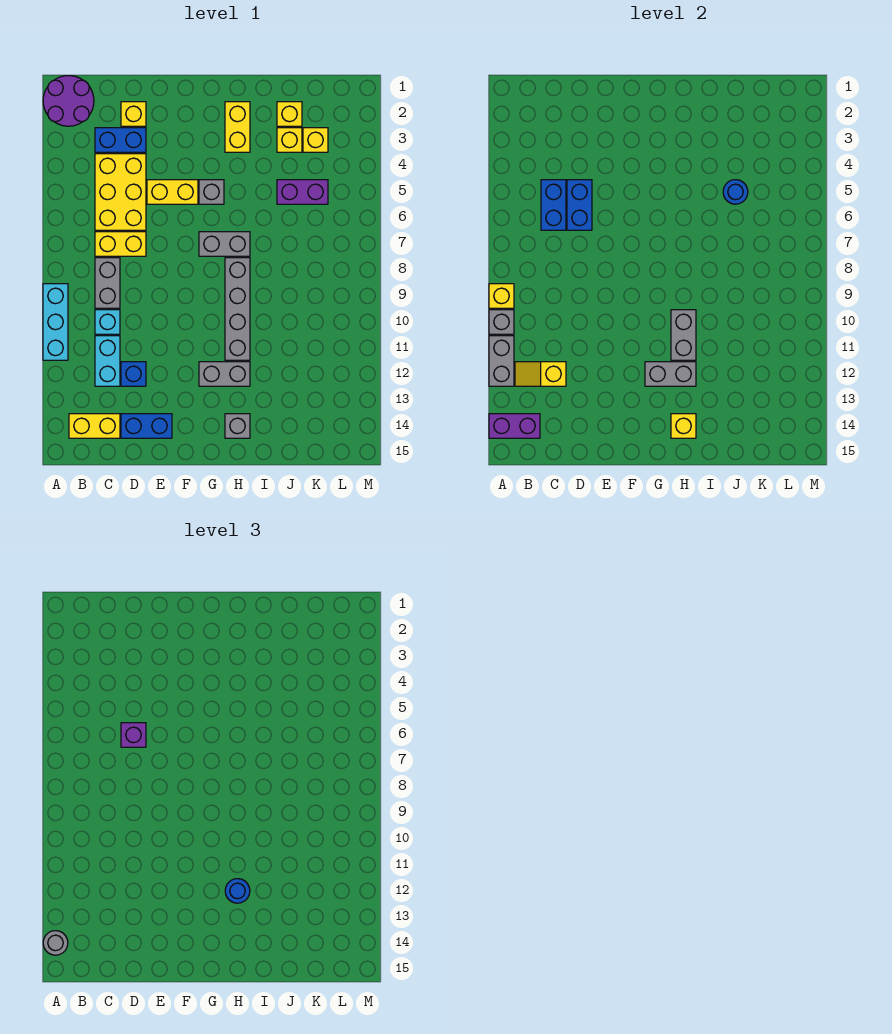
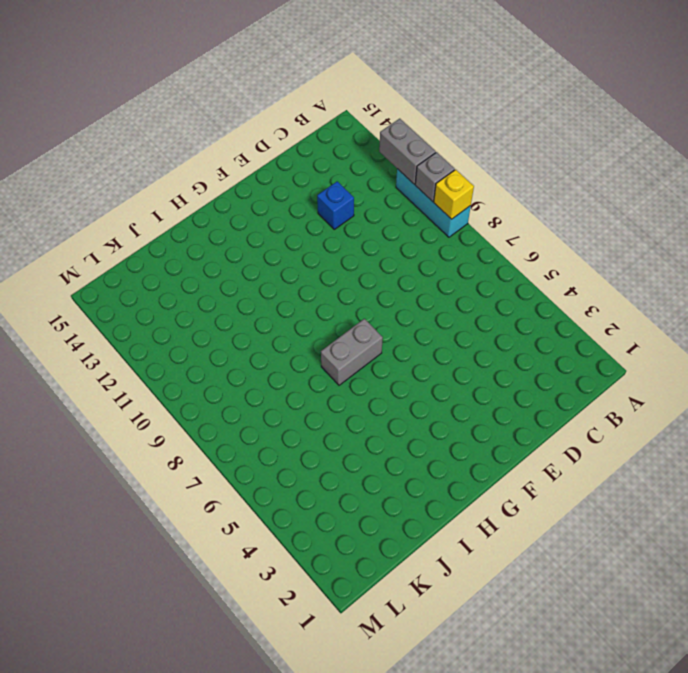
none -> purple 2x2 round brick [43,76,94,126]
none -> yellow 1x2 brick [69,414,120,438]
none -> blue 1x2 brick [95,128,146,152]
none -> yellow 2x3 brick [95,154,146,230]

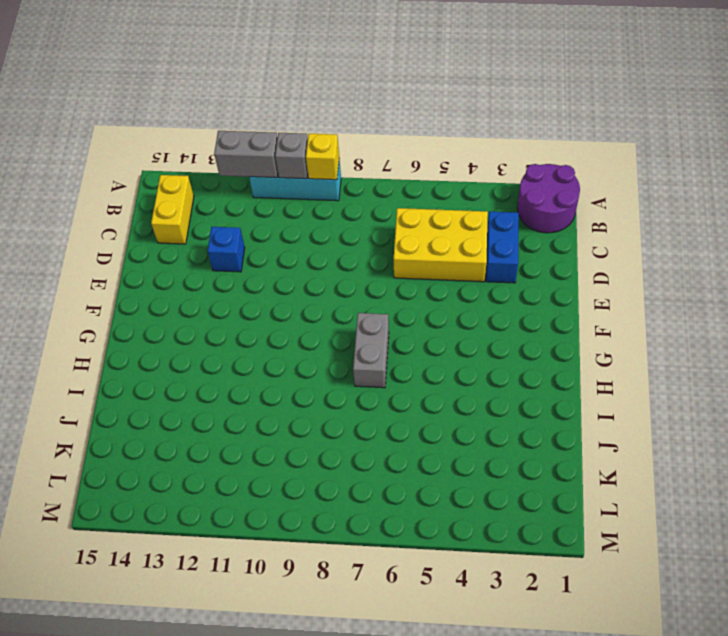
none -> yellow 1x2 brick [95,232,146,256]
none -> grey 1x2 brick [95,258,120,308]
none -> cyan 1x1 brick [95,310,120,334]
none -> cyan 1x2 brick [95,336,120,386]

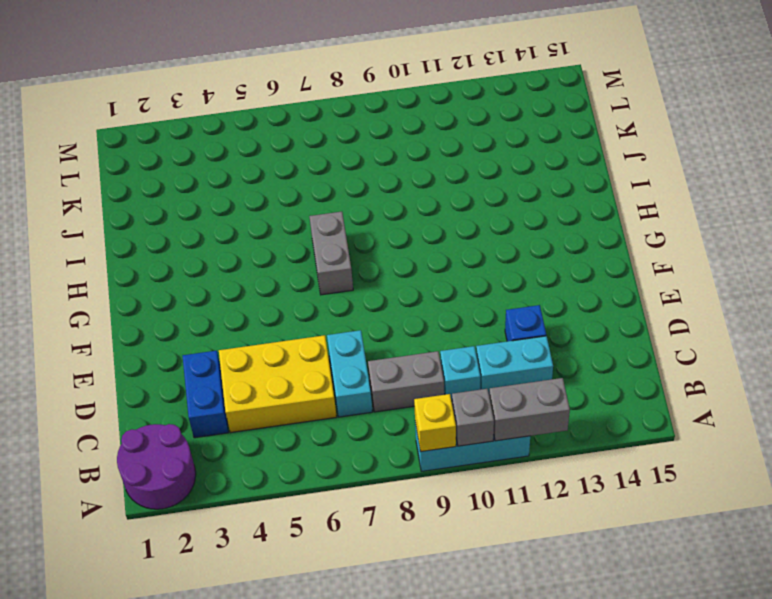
cyan 1x2 brick [327,330,373,417] -> yellow 1x2 brick [95,232,146,256]
none -> yellow 1x2 brick [69,414,120,438]
none -> yellow 1x1 brick [121,102,146,126]
none -> blue 1x2 brick [121,414,172,438]
none -> yellow 1x2 brick [147,180,198,204]

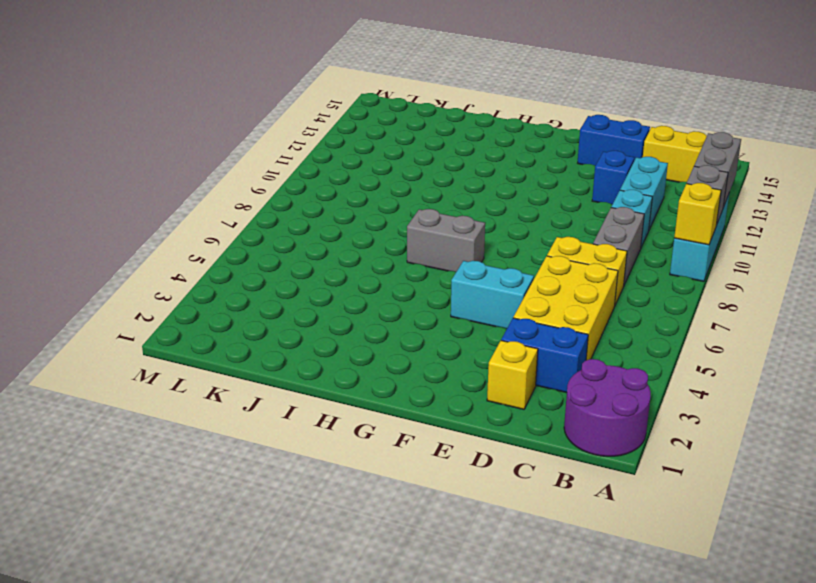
cyan 1x2 brick [451,261,534,329] -> yellow 1x2 brick [147,180,198,204]
none -> grey 1x1 brick [199,180,224,204]
none -> grey 1x2 brick [199,362,250,386]
none -> yellow 1x2 brick [225,102,250,152]
none -> grey 1x4 brick [225,258,250,360]

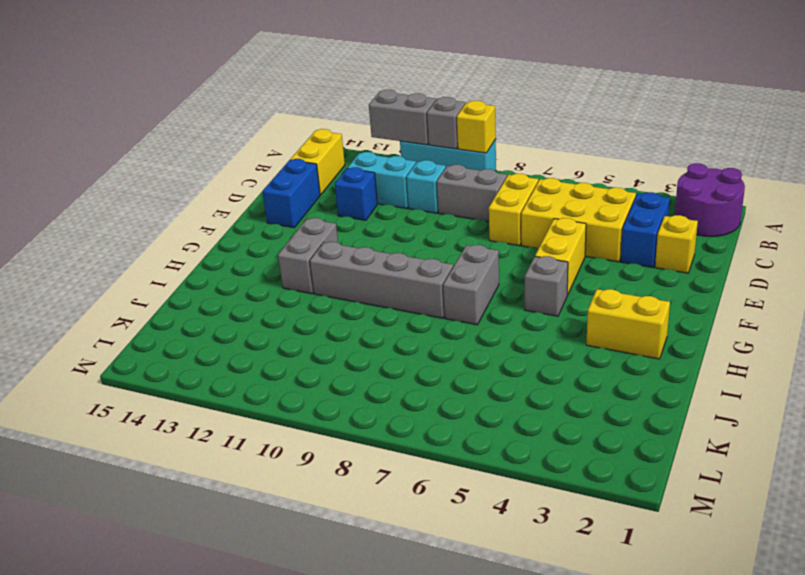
none -> grey 1x1 brick [225,414,250,438]
none -> yellow 1x1 brick [277,102,302,126]
none -> yellow 1x1 brick [277,128,302,152]
none -> purple 1x2 brick [277,180,328,204]

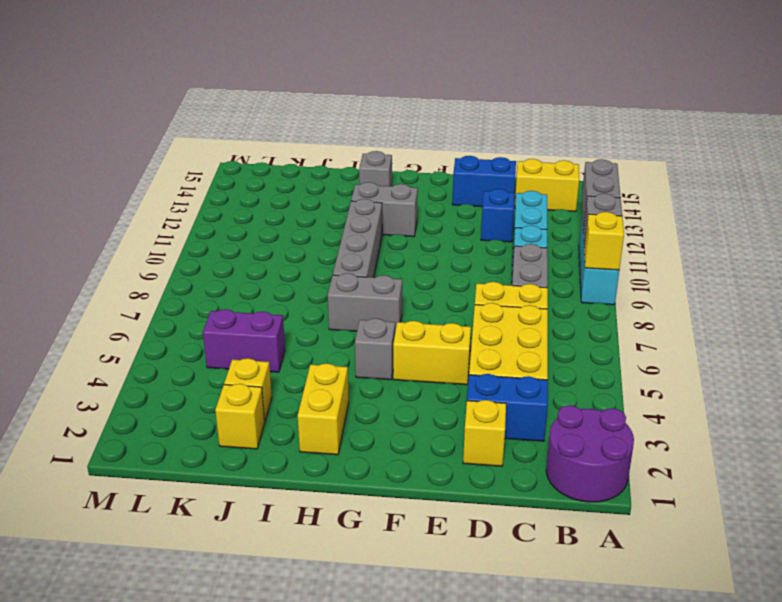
none -> yellow 1x1 brick [303,128,328,152]
none -> purple 1x2 brick [489,414,540,438]
none -> yellow 1x2 slope [515,362,566,386]
none -> blue 1x2 brick [541,180,566,230]

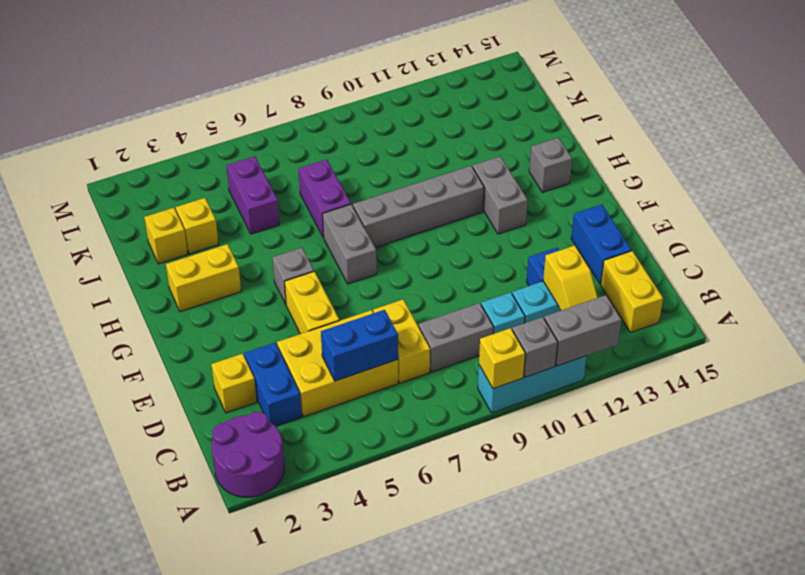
purple 1x2 brick [298,160,351,237] -> purple 1x2 brick moved to [489,414,540,438]
none -> yellow 1x1 brick [303,128,328,152]
none -> blue 1x2 brick [567,180,592,230]
none -> grey 1x2 brick [645,362,696,386]
none -> grey 1x2 brick [671,310,696,360]

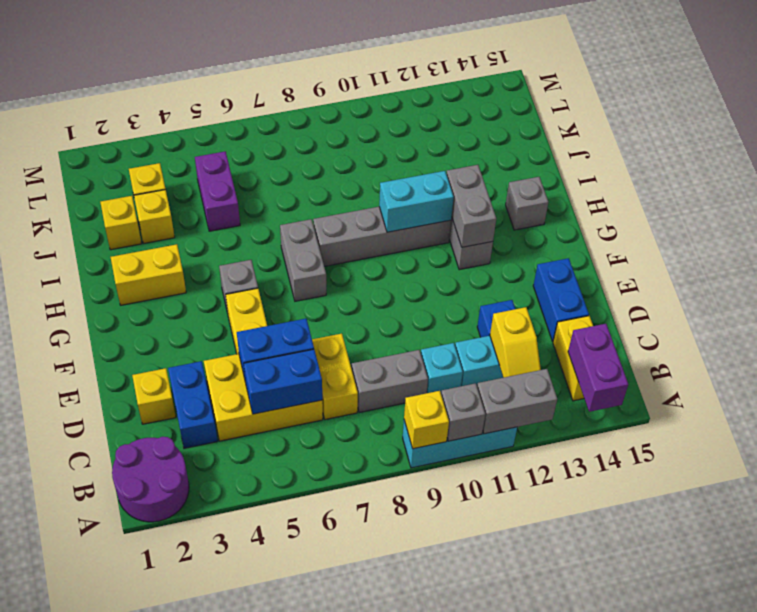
cyan 1x2 brick [379,171,454,232] -> grey 1x2 brick [671,310,696,360]
none -> yellow 1x1 brick [671,414,696,438]
none -> blue 1x1 round brick [723,180,748,204]
none -> grey 1x1 round brick [43,931,68,955]
none -> purple 1x1 brick [121,723,146,747]

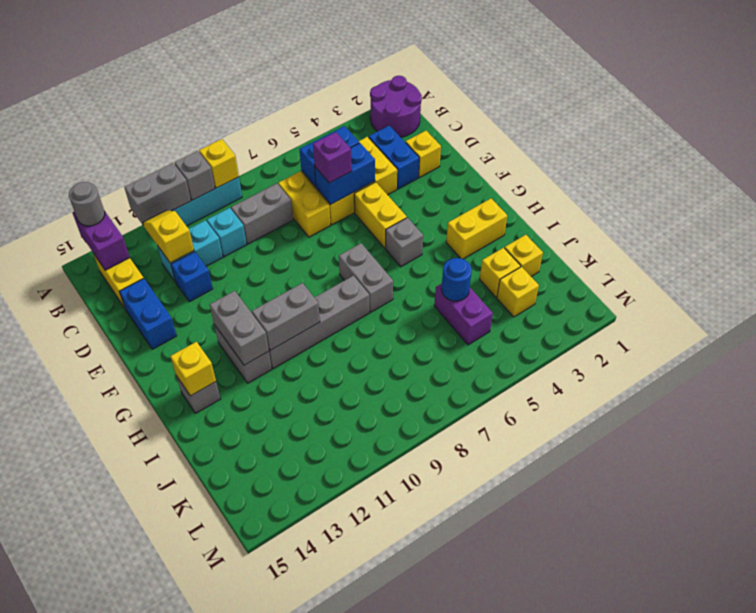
none -> blue 1x1 round brick [225,879,250,903]

